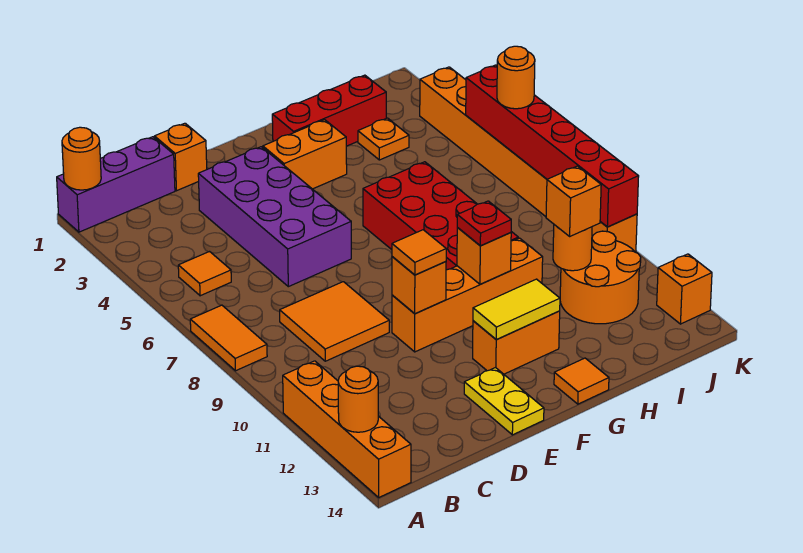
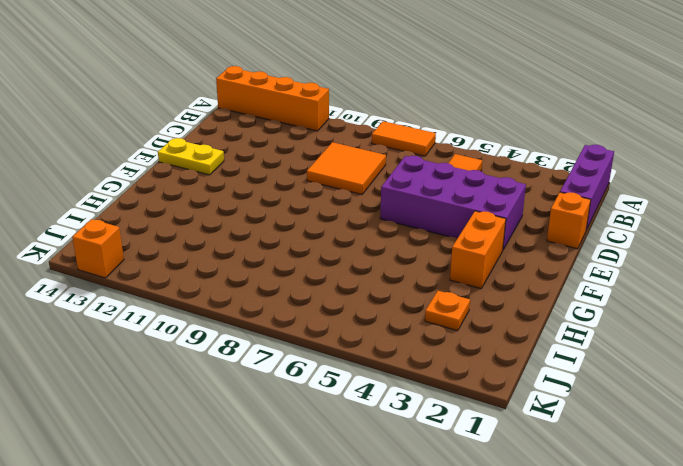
none -> orange 1x4 brick [392,238,543,352]
none -> orange 1x2 brick [473,311,560,374]
none -> red 1x3 brick [272,75,386,146]

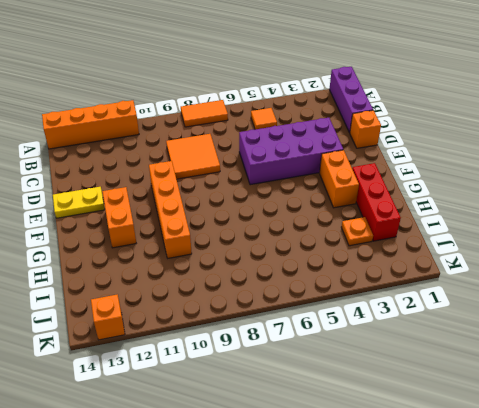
none -> red 2x4 brick [363,162,518,270]
none -> orange 1x1 tile [554,358,609,404]
none -> orange 2x2 round brick [560,231,641,324]

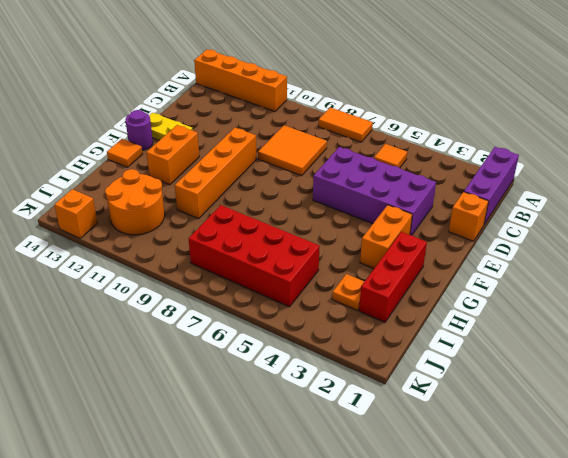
purple 1x1 round brick [125,110,153,150] -> none
red 2x4 brick [189,205,320,307] -> red 2x4 brick moved to [363,162,518,270]
none -> orange 1x8 brick [420,67,637,252]
none -> orange 1x1 round brick [62,127,101,190]
none -> orange 1x1 round brick [338,366,378,432]

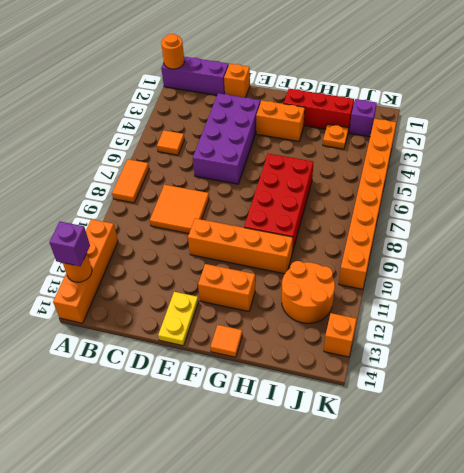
purple 1x1 brick [49,222,90,266] -> none
purple 1x1 brick [349,99,377,137] -> none
none -> orange 1x1 brick [392,257,446,314]
none -> yellow 1x2 tile [473,279,560,340]
none -> orange 1x1 brick [457,228,511,284]

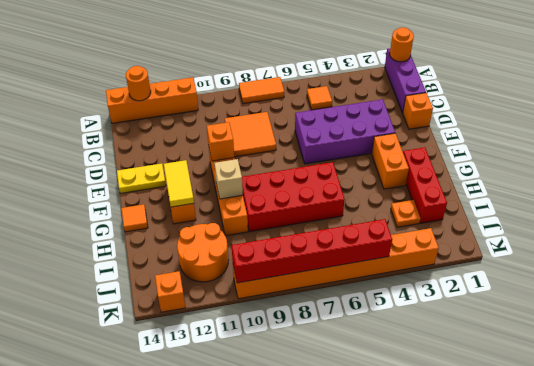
tan 1x1 brick [214,159,243,199] -> orange 1x1 brick [457,228,511,284]
none -> orange 1x1 round brick [553,225,592,271]
none -> orange 1x1 tile [392,230,446,275]
none -> red 1x1 plate [457,201,511,246]

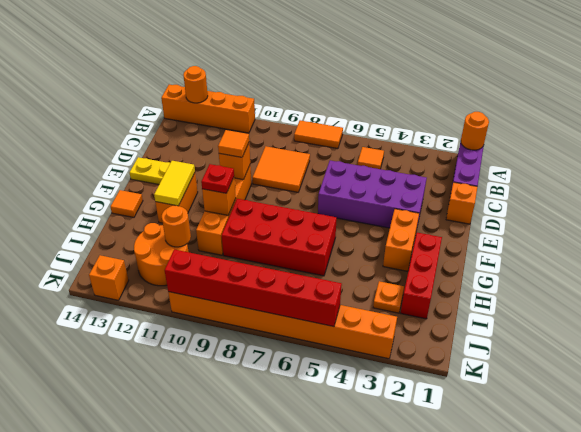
none -> orange 1x1 brick [546,166,601,236]
none -> orange 1x1 round brick [497,46,535,109]

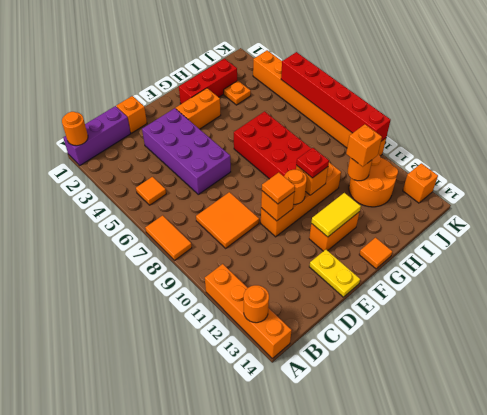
orange 1x1 round brick [284,170,307,204] -> orange 1x1 round brick moved to [497,46,535,109]

